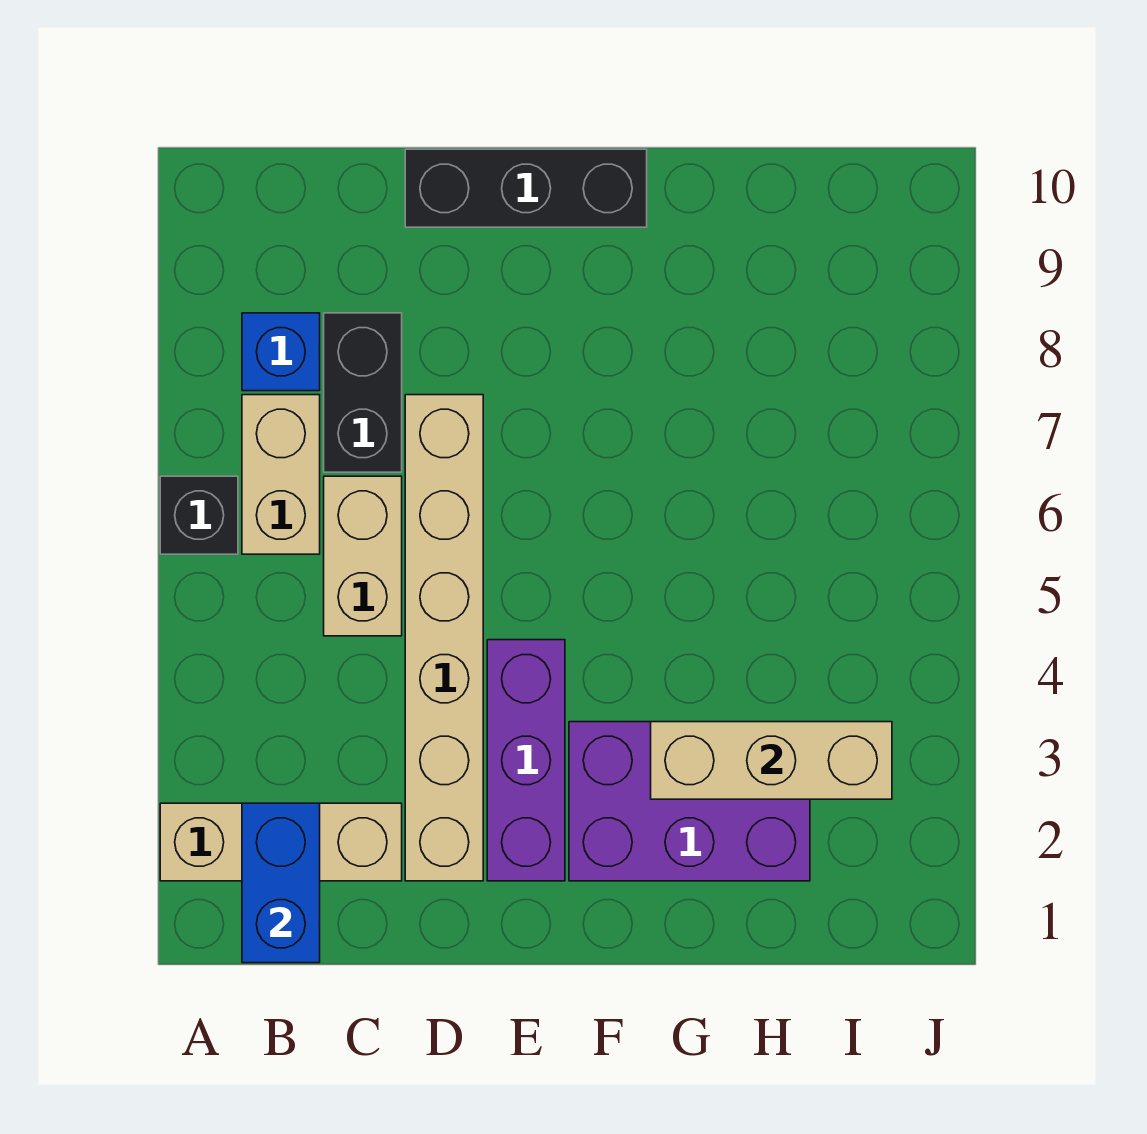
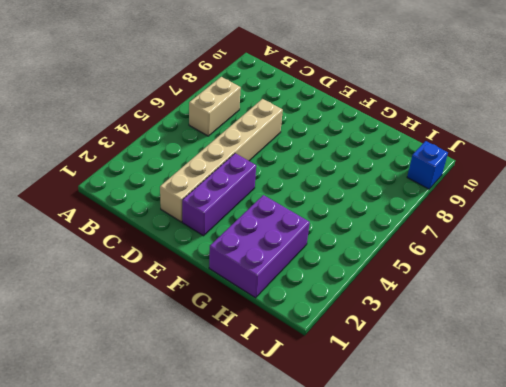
purple 2x3 brick [209,195,310,298] -> purple 2x3 brick turned to [569,722,810,881]
blue 1x1 brick [407,141,448,189] -> blue 1x1 brick moved to [242,313,320,391]
none -> tan 1x3 brick [160,803,402,881]
none -> black 1x1 brick [160,476,238,554]
none -> tan 1x2 brick [324,476,402,636]

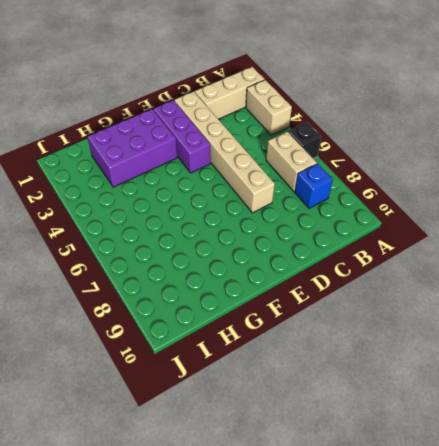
tan 1x2 brick [246,80,292,135] -> tan 1x2 brick moved to [324,476,402,636]
none -> black 1x2 brick [324,313,402,472]
none -> black 1x3 brick [405,149,647,227]
none -> blue 1x2 brick [242,803,320,963]

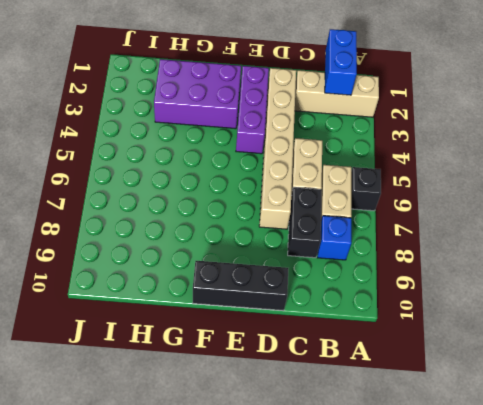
none -> tan 1x3 brick [651,722,892,799]

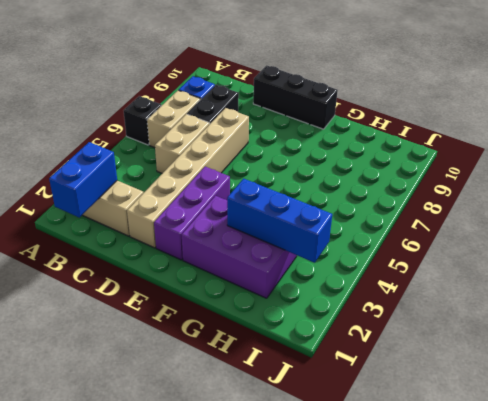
blue 1x3 brick [227,179,332,263] -> tan 1x3 brick [651,722,892,799]

